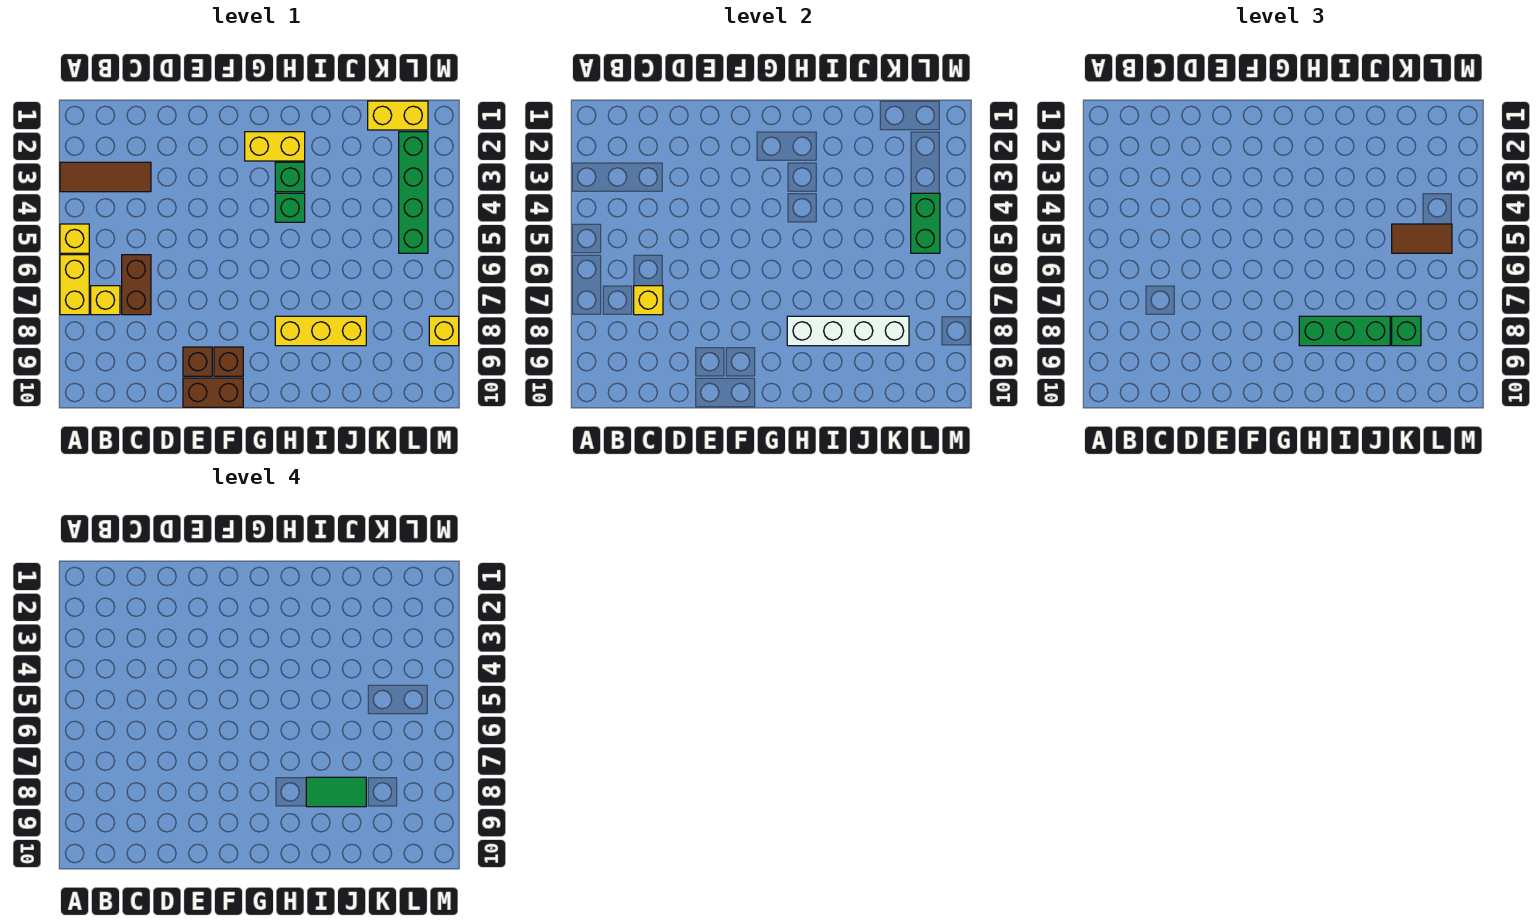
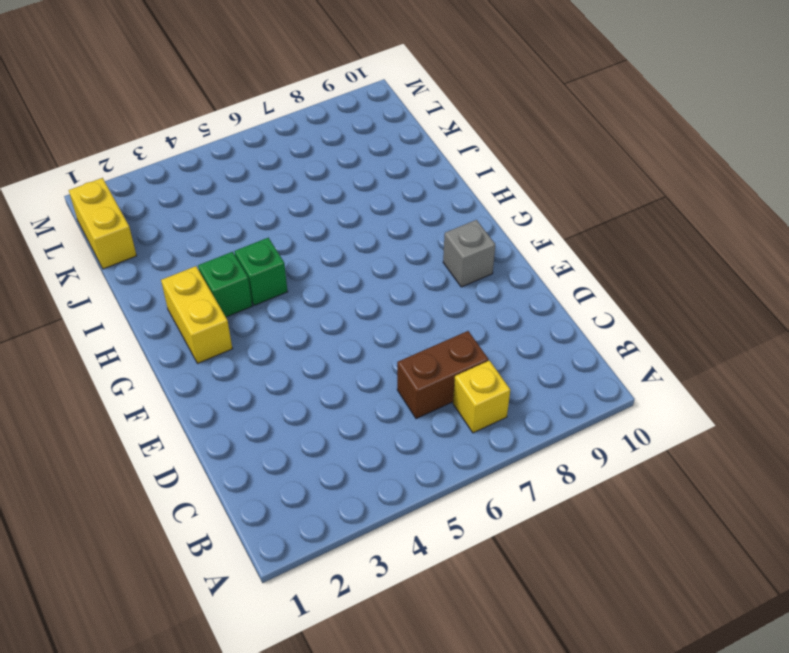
grey 1x1 brick [443,220,495,287] -> brown 1x1 brick [214,347,243,376]
none -> brown 1x3 tile [60,162,151,192]
none -> yellow 1x1 brick [60,224,89,253]
none -> yellow 1x2 brick [60,255,89,315]

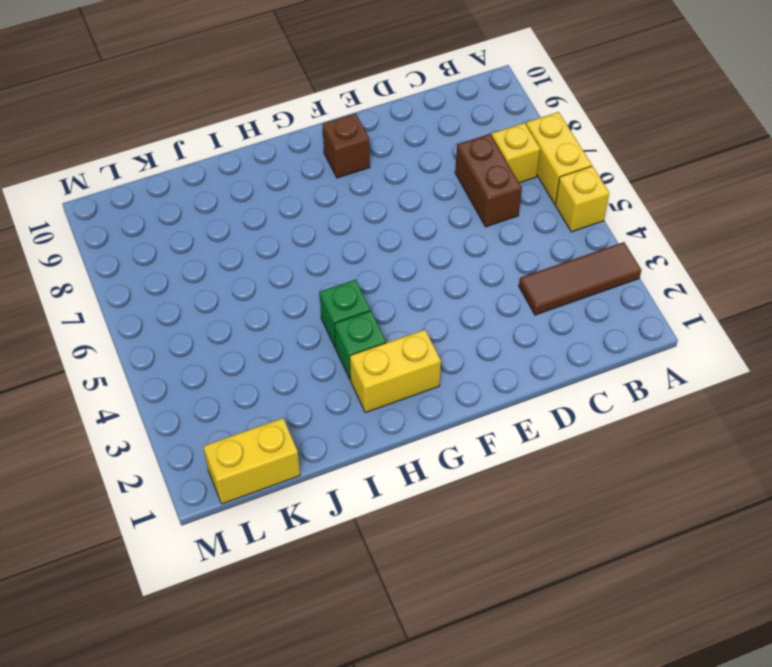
none -> brown 1x1 brick [183,347,212,376]
none -> brown 1x2 brick [183,378,243,407]
none -> yellow 1x3 brick [275,316,366,346]

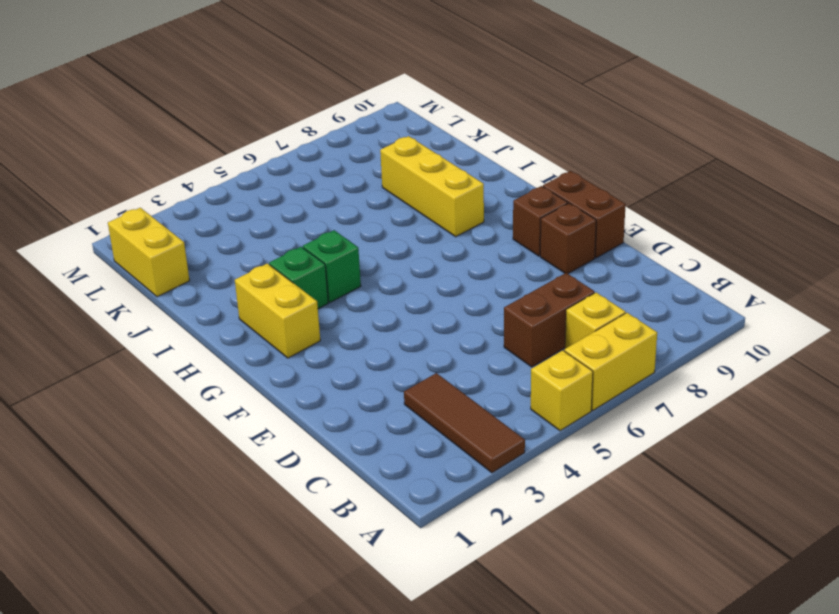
none -> green 1x4 brick [399,132,428,253]
none -> yellow 1x1 brick [429,316,459,346]
none -> yellow 1x1 brick [634,286,663,315]

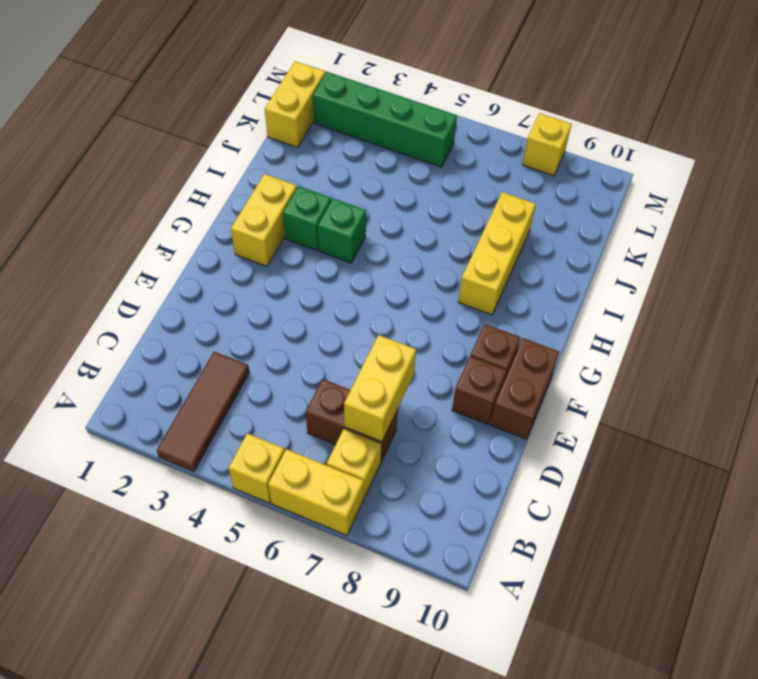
yellow 1x2 brick [344,335,416,442] -> yellow 1x1 brick [634,286,663,315]
none -> white 1x4 brick [787,316,909,346]
none -> green 1x2 brick [911,193,940,253]
none -> green 1x3 brick [1299,316,1390,346]

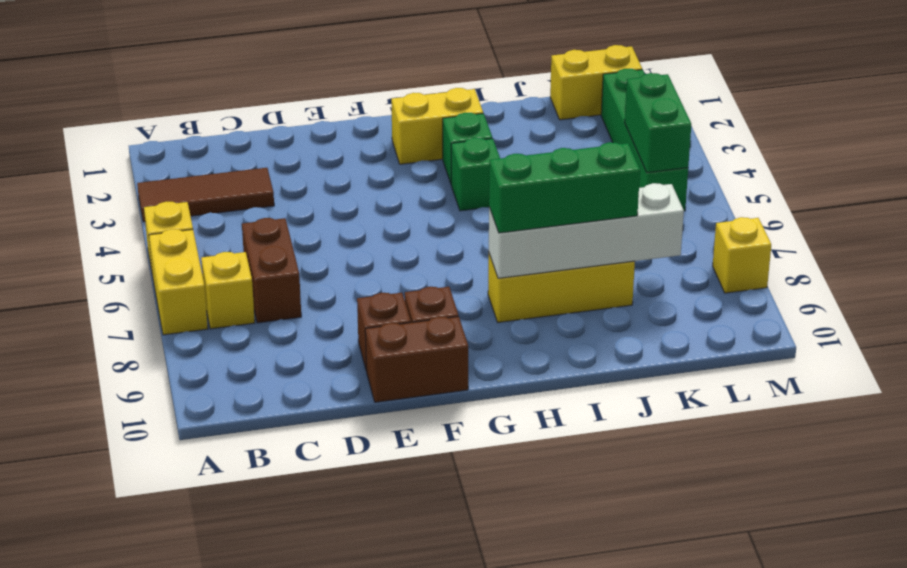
none -> yellow 1x1 brick [634,286,663,315]
none -> brown 1x2 tile [1392,224,1452,253]
none -> green 1x1 brick [1392,316,1421,346]

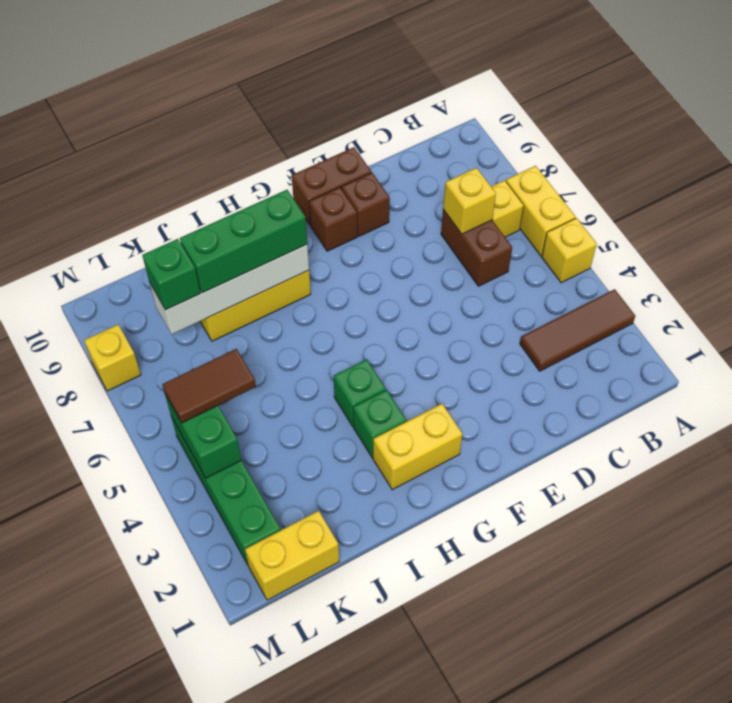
none -> green 1x2 tile [306,777,366,807]

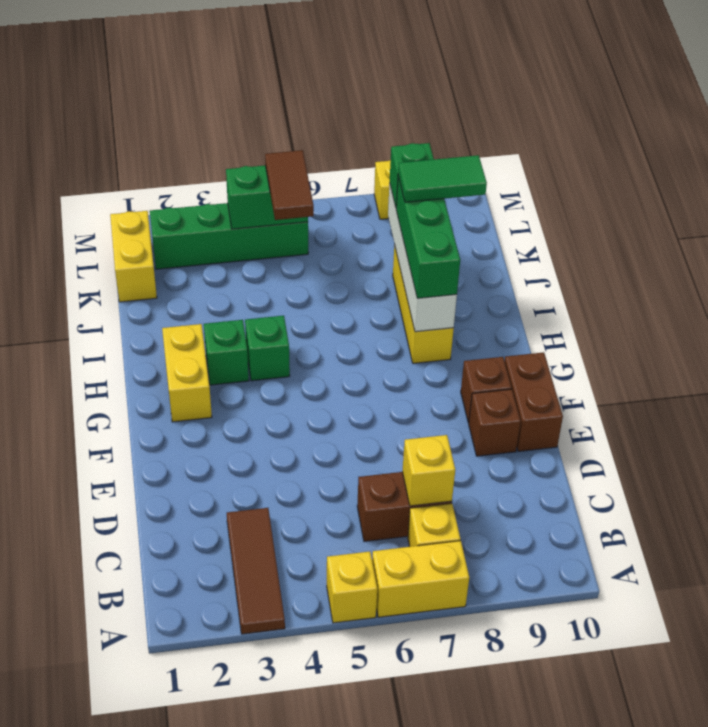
green 1x2 tile [398,155,487,202] -> green 1x2 tile turned to [306,777,366,807]

